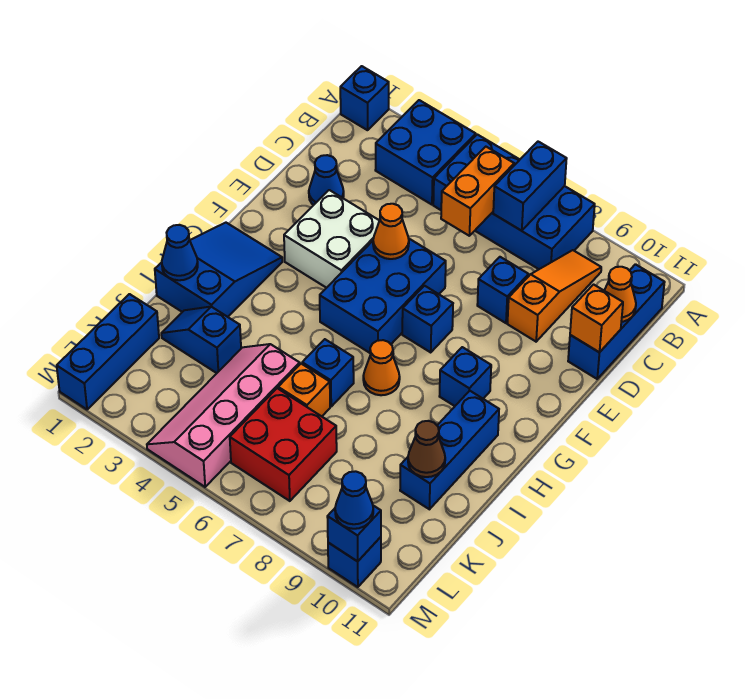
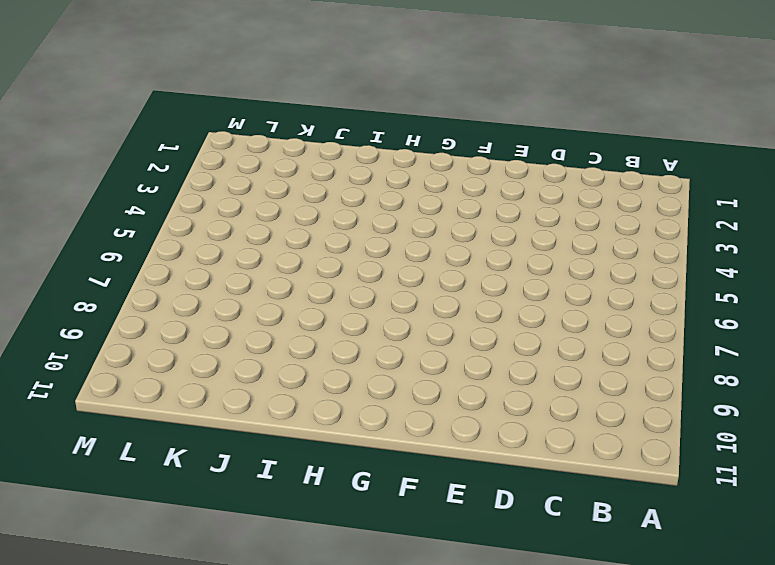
none -> blue 1x1 brick [340,66,389,130]
none -> blue 2x2 brick [375,100,476,205]
none -> blue 2x4 brick [433,134,595,269]
none -> orange 1x3 slope [507,250,601,342]

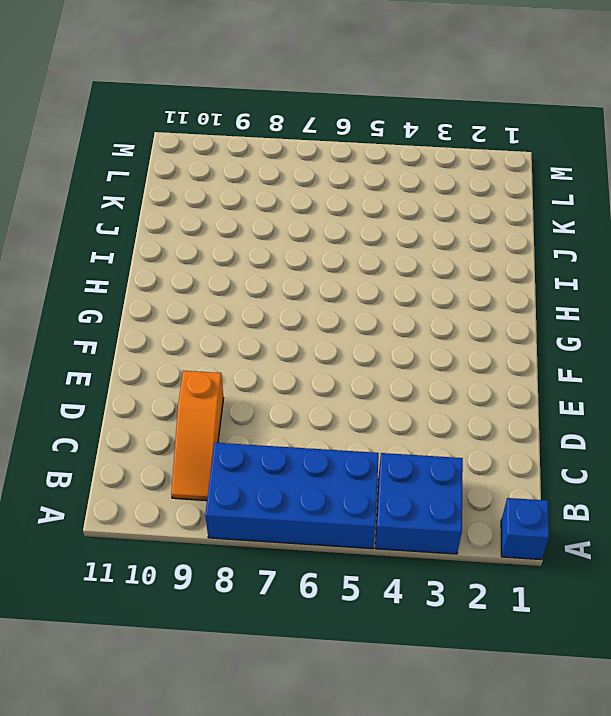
none -> blue 1x3 brick [568,264,665,379]
none -> blue 1x1 cone [309,155,344,205]
none -> blue 1x1 brick [477,257,529,323]
none -> white 2x2 brick [284,190,379,288]

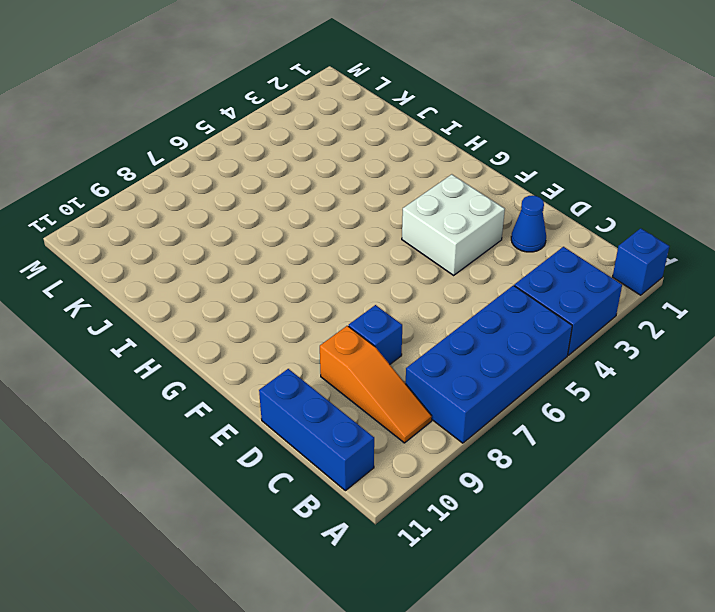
none -> blue 2x3 brick [320,239,446,353]
none -> blue 1x1 brick [402,286,453,352]
none -> blue 2x3 slope [155,223,282,317]
none -> blue 1x1 brick [439,347,491,406]

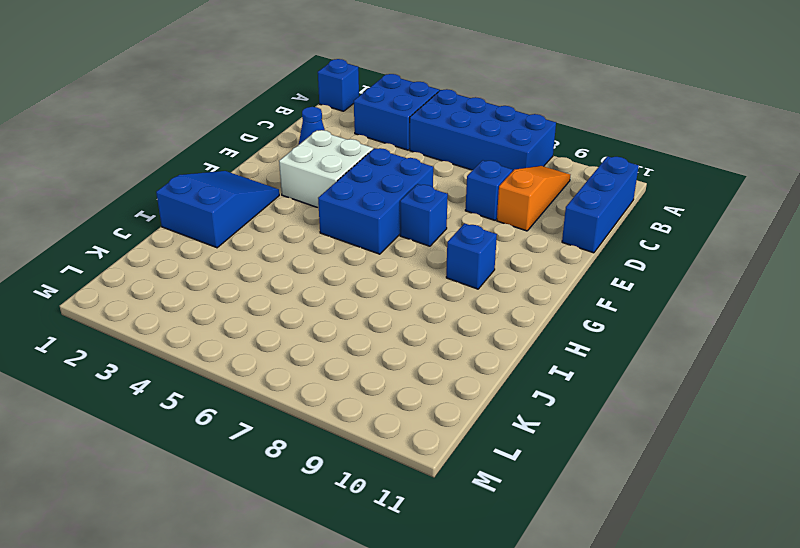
none -> orange 1x1 cone [363,340,400,395]
none -> blue 1x3 brick [400,391,499,509]
none -> blue 1x1 brick [302,339,354,406]
none -> blue 1x2 slope [161,307,241,373]

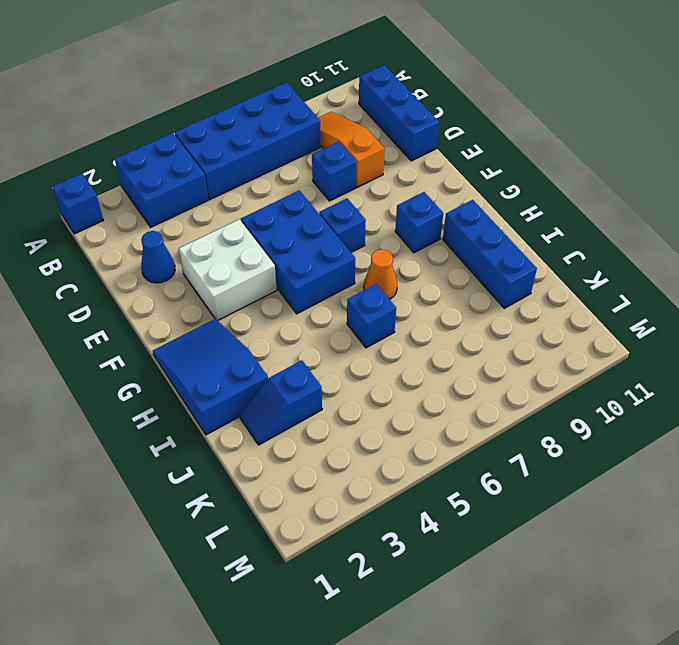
none -> pink 2x4 slope [147,344,300,487]
none -> orange 1x1 brick [278,364,330,416]
none -> blue 1x3 brick [57,294,159,410]
none -> red 2x2 brick [230,388,337,501]

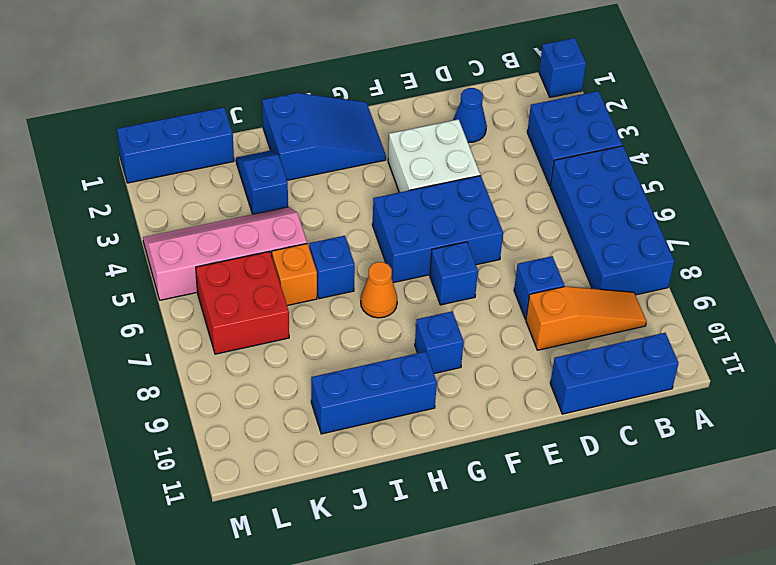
none -> blue 1x1 brick [328,537,381,587]
none -> blue 1x2 brick [493,142,567,231]
none -> orange 1x2 brick [441,147,514,236]
none -> orange 1x1 cone [604,267,636,322]

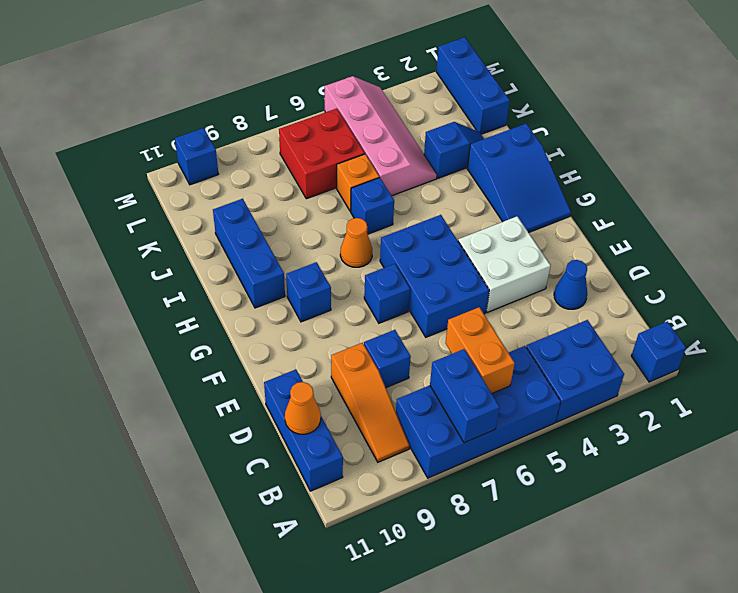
none -> orange 1x1 brick [570,285,623,352]
none -> orange 1x1 cone [373,204,409,259]
none -> blue 1x1 cone [162,225,198,280]
none -> brown 1x1 cone [408,421,445,477]

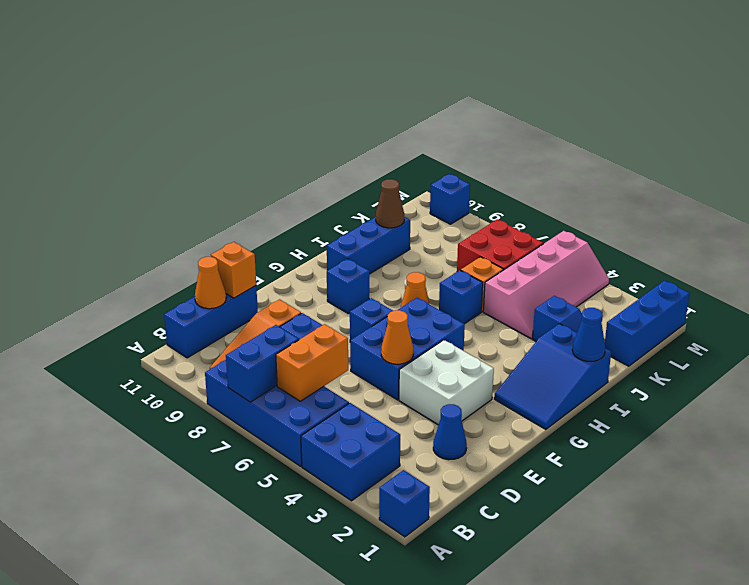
none -> blue 1x1 brick [327,506,381,561]
none -> blue 1x1 cone [335,471,373,529]

